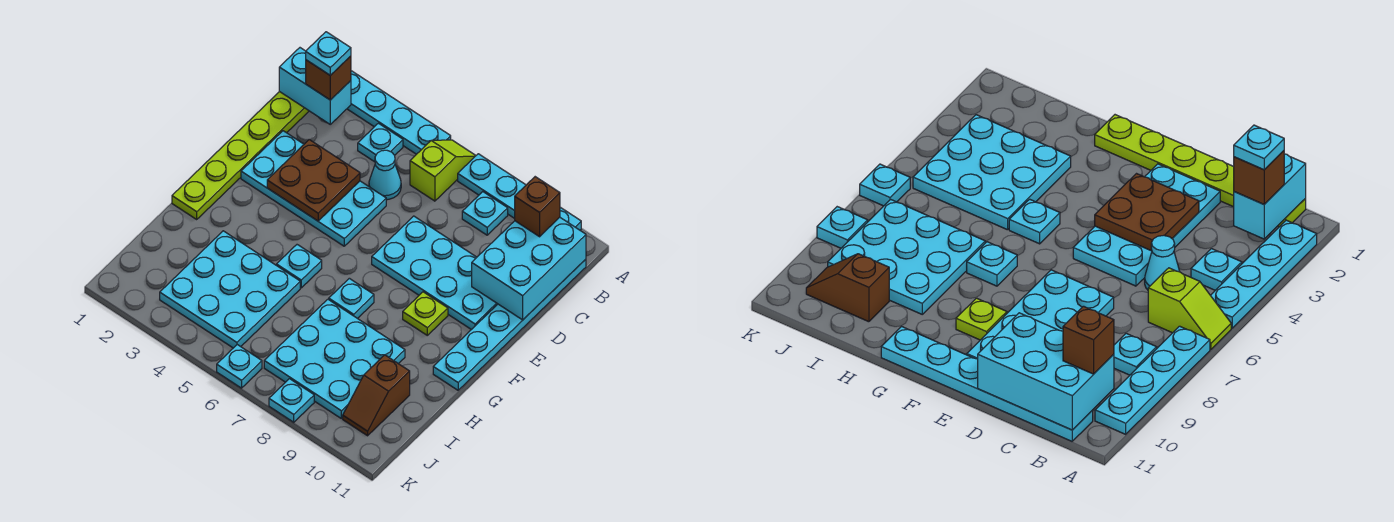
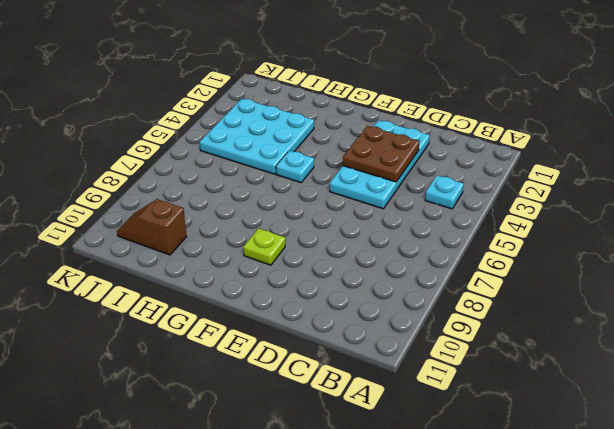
none -> cyan 1x4 plate [347,71,451,154]
none -> lime 1x2 slope [410,140,476,201]
none -> cyan 1x4 plate [458,154,581,230]

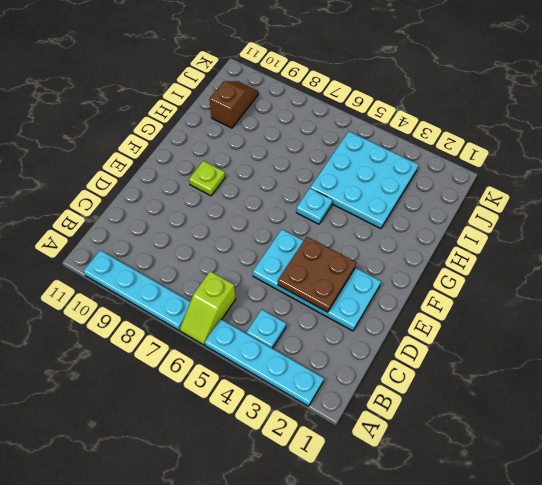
none -> lime 1x6 plate [172,92,309,219]
none -> cyan 1x1 plate [462,192,508,235]
none -> cyan 1x6 plate [433,259,586,390]

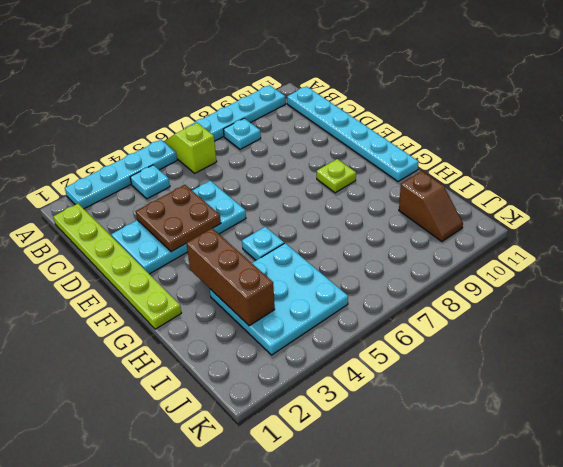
brown 1x3 brick [186,228,275,326] -> none
none -> cyan 1x1 cone [369,150,401,200]
none -> cyan 2x4 plate [372,216,497,330]
none -> cyan 1x1 plate [329,278,374,319]

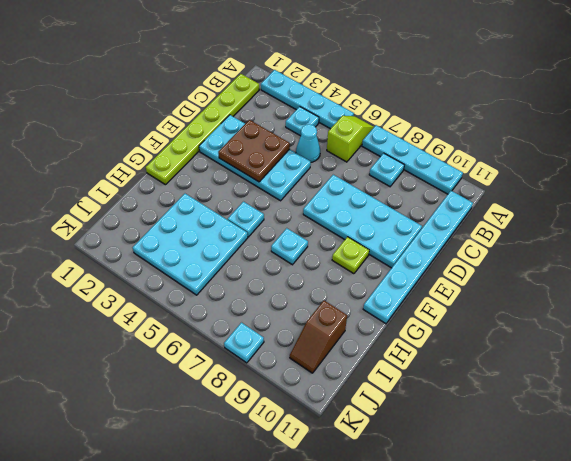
none -> cyan 3x3 plate [264,299,405,418]
none -> cyan 1x1 plate [217,345,262,388]
none -> cyan 1x2 brick [279,48,351,124]

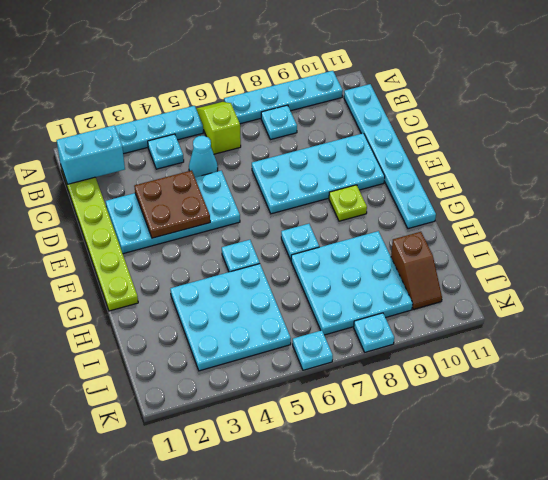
none -> cyan 2x3 brick [472,217,586,320]
none -> brown 1x1 brick [306,56,351,100]
none -> brown 1x1 brick [515,177,560,237]

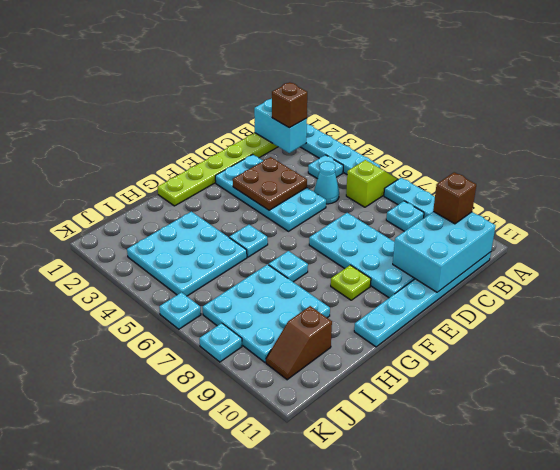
none -> cyan 1x1 plate [306,32,351,75]

